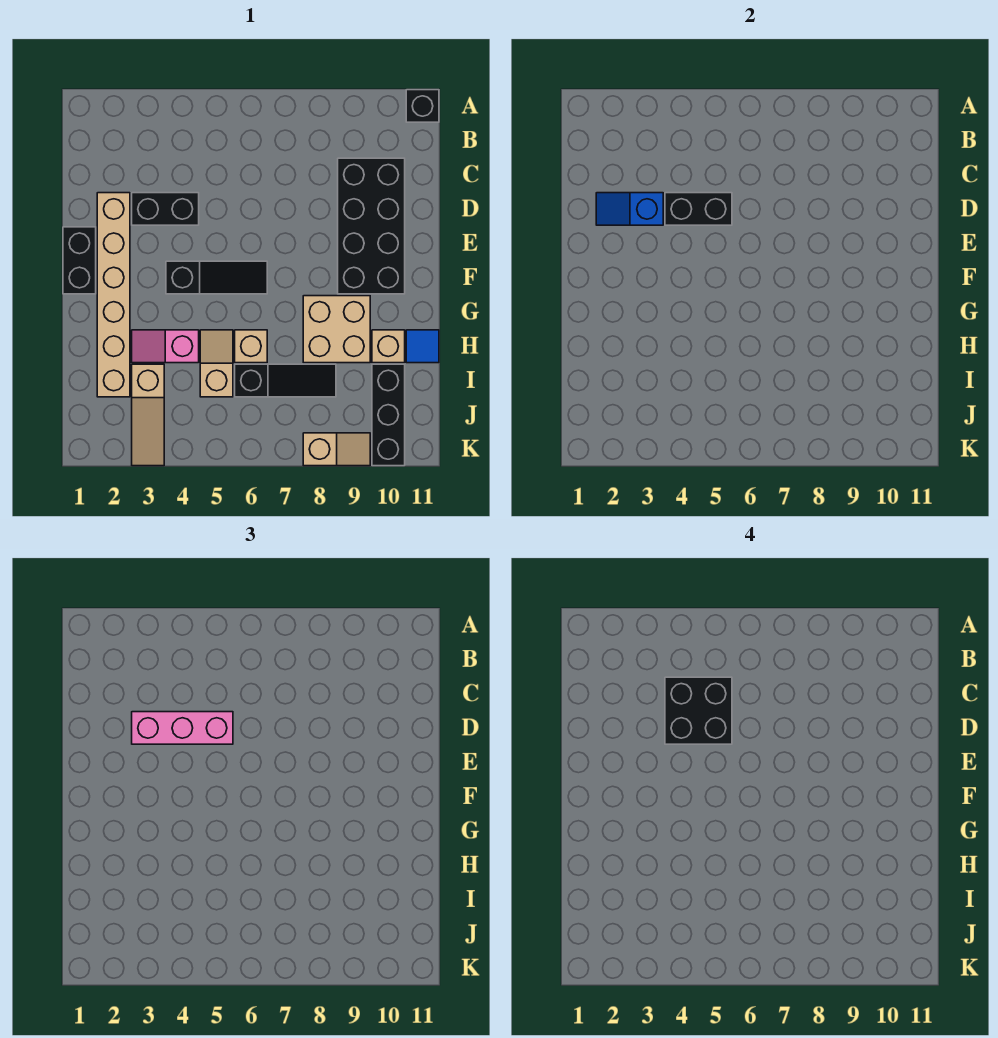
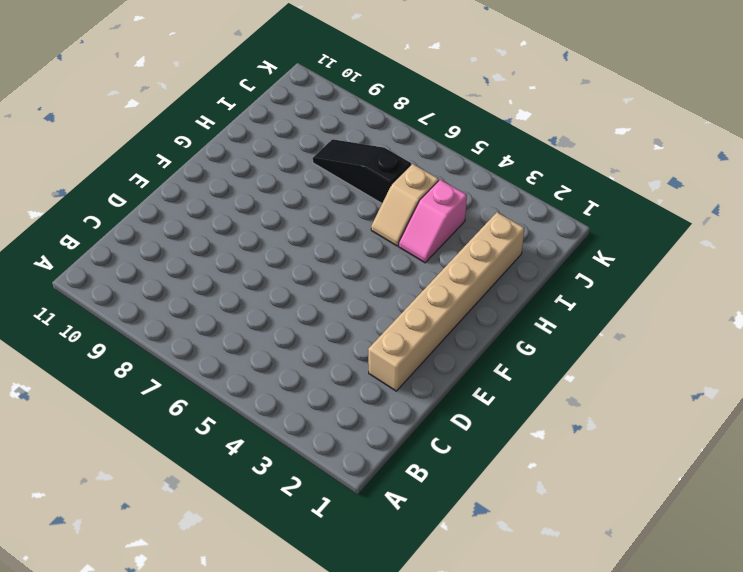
pink 1x2 slope [399,180,467,263] -> pink 1x2 slope turned to [132,330,199,363]
none -> black 1x1 brick [406,90,439,122]
none -> black 2x4 brick [338,158,405,294]
none -> black 1x2 brick [132,193,199,225]

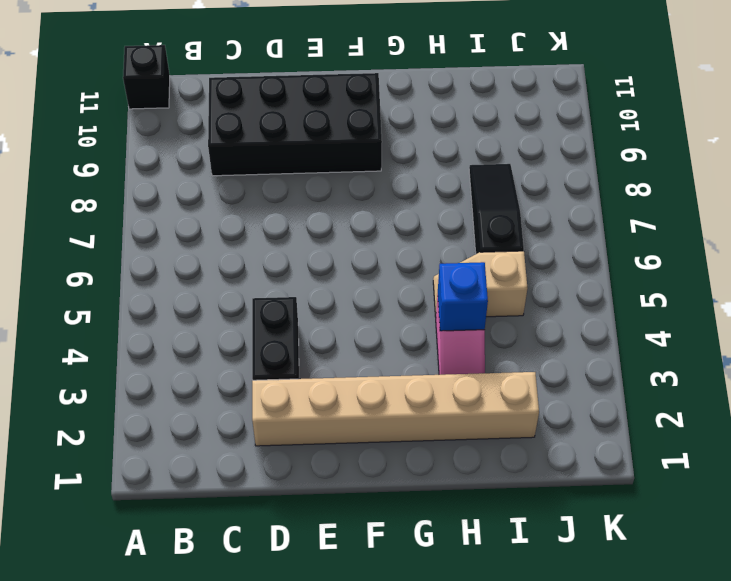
blue 1x1 brick [438,262,488,331] -> none
none -> black 1x2 brick [63,227,96,294]
none -> black 1x3 slope [166,261,267,294]
none -> tan 2x2 brick [303,296,370,363]

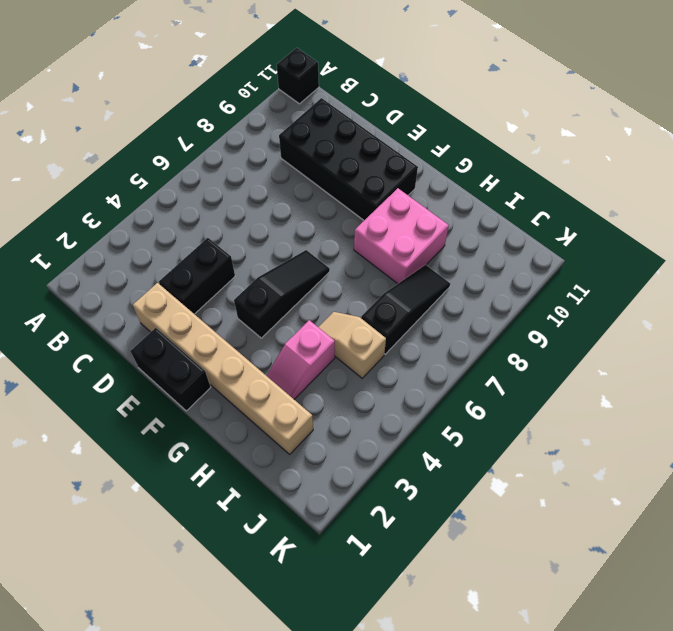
pink 2x2 brick [354,188,449,284] -> tan 2x2 brick [303,296,370,363]
none -> tan 1x1 brick [235,330,267,363]
none -> tan 1x1 brick [372,330,405,363]
none -> blue 1x1 tile [406,330,439,363]

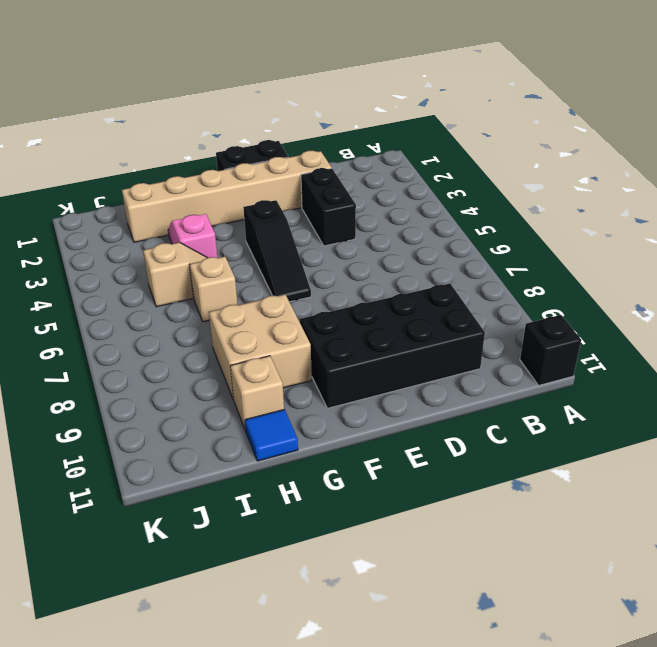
none -> tan 1x3 slope [132,364,164,466]
none -> black 1x3 slope [235,364,336,397]
none -> black 1x3 brick [372,364,405,466]

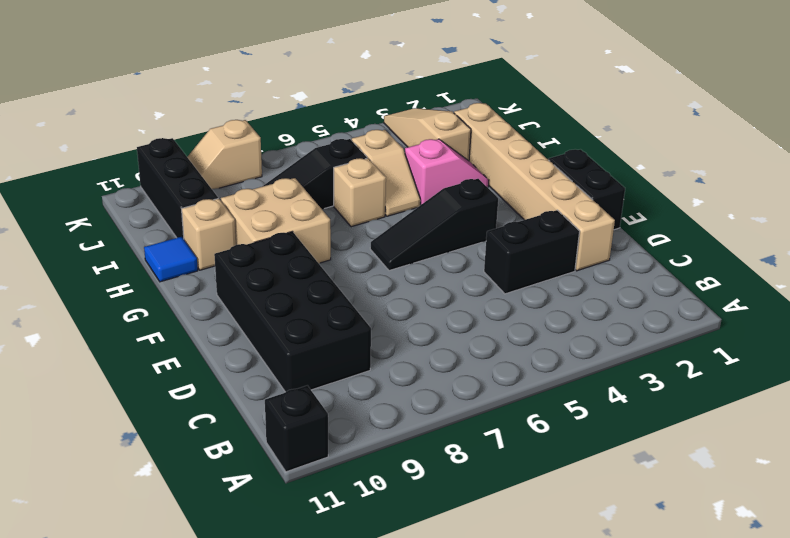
none -> blue 1x2 slope [596,193,663,225]
none -> black 1x2 brick [665,193,732,225]
none -> pink 1x3 brick [132,712,233,744]

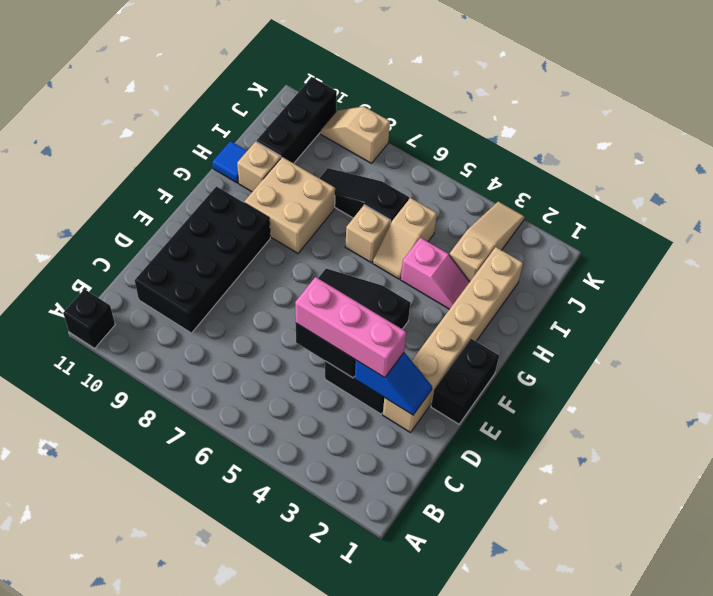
none -> black 2x2 brick [665,677,732,744]

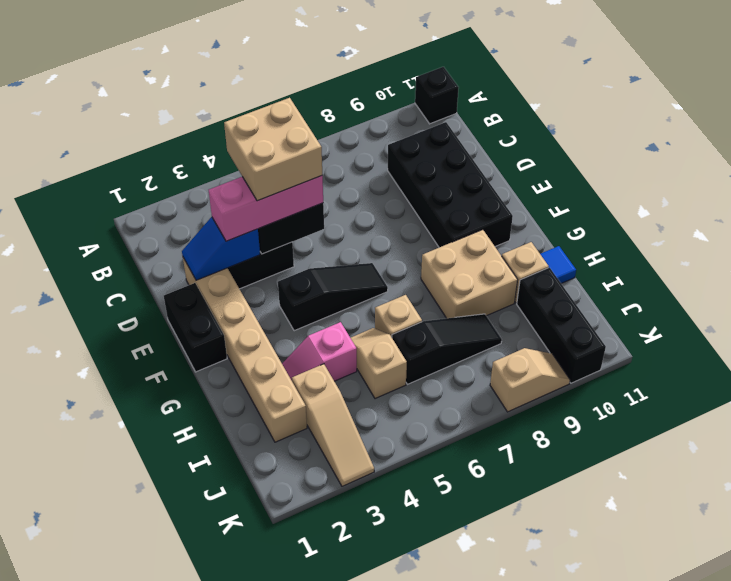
tan 2x2 brick [224,98,322,201] -> black 2x2 brick [665,677,732,744]

